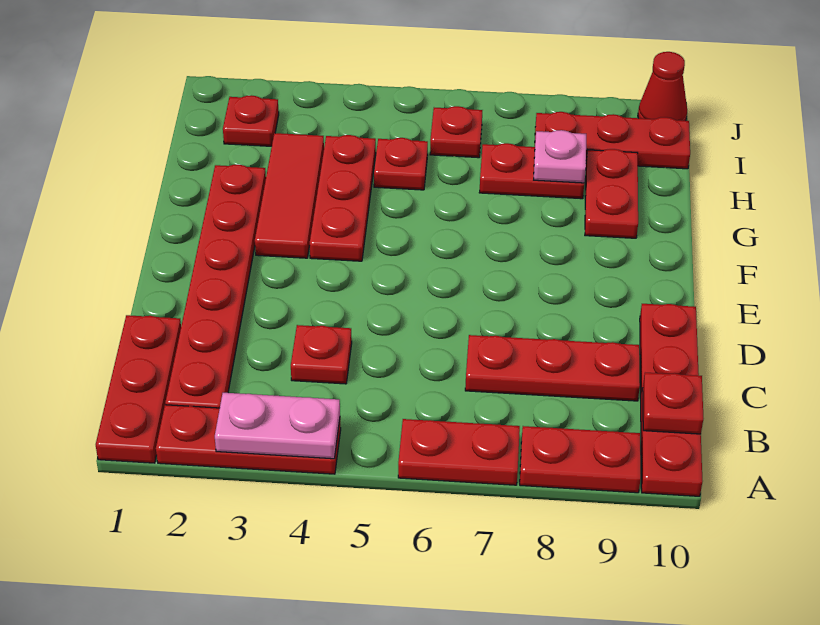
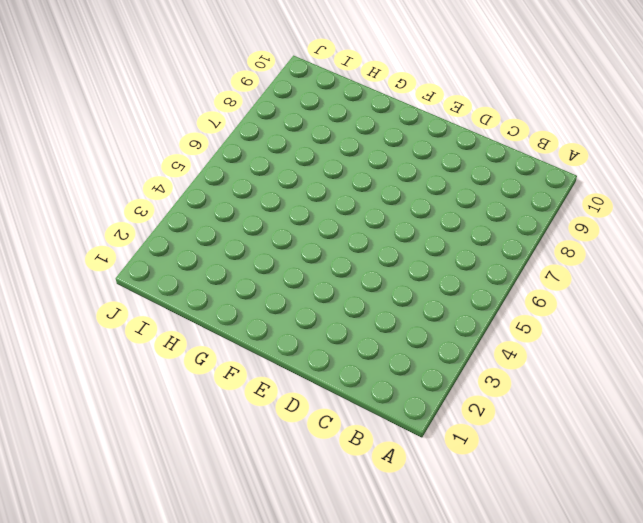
none -> red 1x3 plate [96,315,181,463]
none -> red 1x3 plate [156,405,341,474]
none -> red 1x2 plate [398,419,520,485]

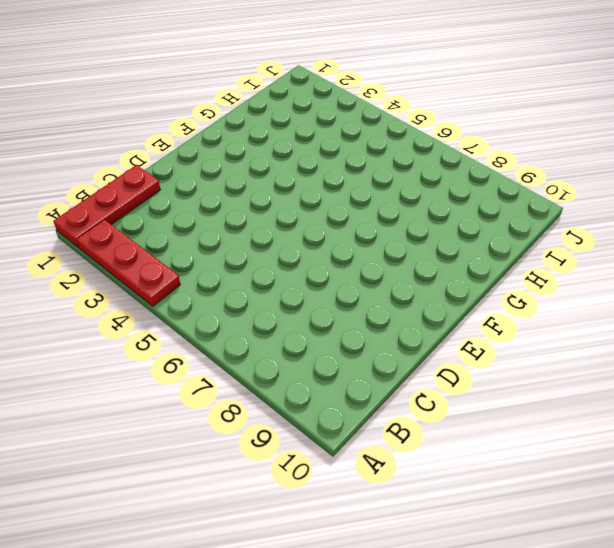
none -> red 1x2 plate [398,419,520,485]
none -> red 1x2 plate [520,426,641,493]
none -> red 1x4 plate [640,304,703,496]

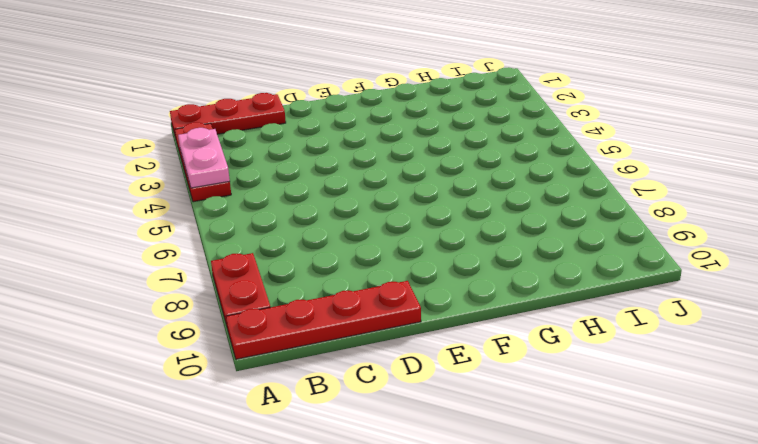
none -> red 1x2 plate [398,419,520,485]
none -> red 1x6 plate [165,164,266,408]
none -> red 1x1 plate [291,325,352,384]

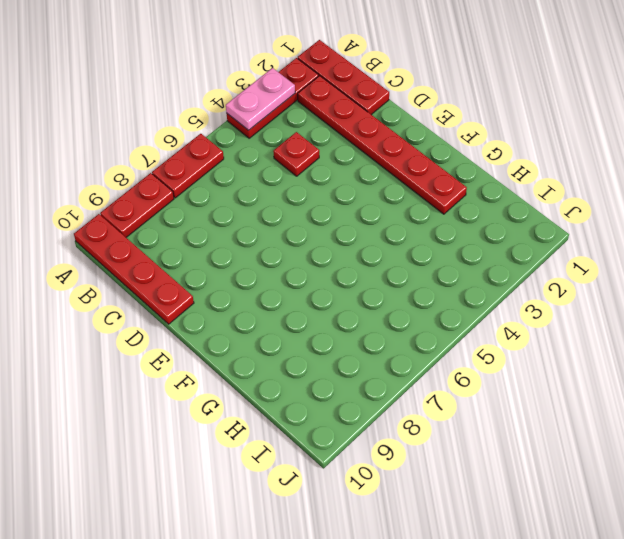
none -> red 1x3 plate [465,335,640,401]
none -> red 1x3 tile [255,133,324,258]
none -> red 1x3 plate [310,135,376,261]

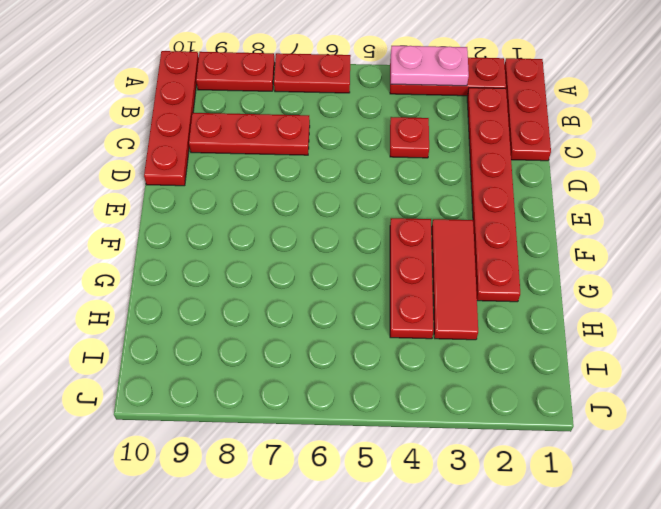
none -> red 1x2 plate [585,149,638,238]
none -> red 1x1 plate [374,138,428,190]
none -> red 1x2 plate [479,143,584,199]

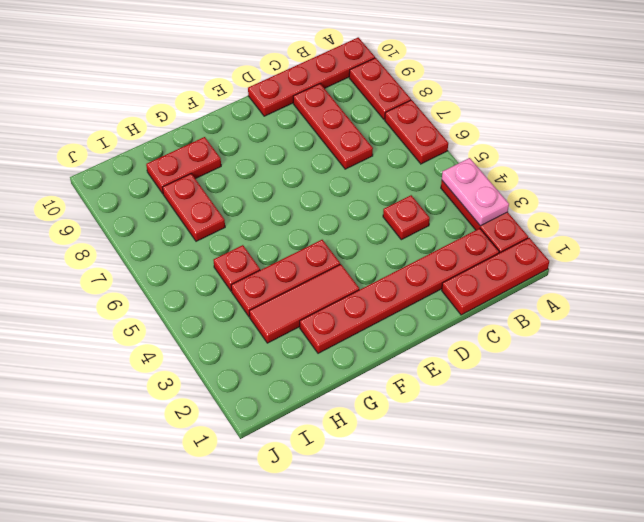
none -> red 1x1 plate [223,95,279,146]
none -> red 1x1 plate [430,106,482,158]
none -> red 1x3 plate [535,112,690,169]

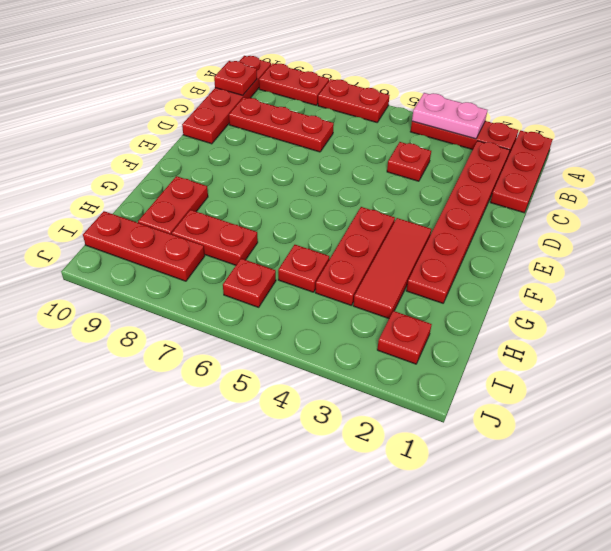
none -> red 1x1 cone [638,52,687,121]
none -> pink 1x1 plate [534,130,586,183]

